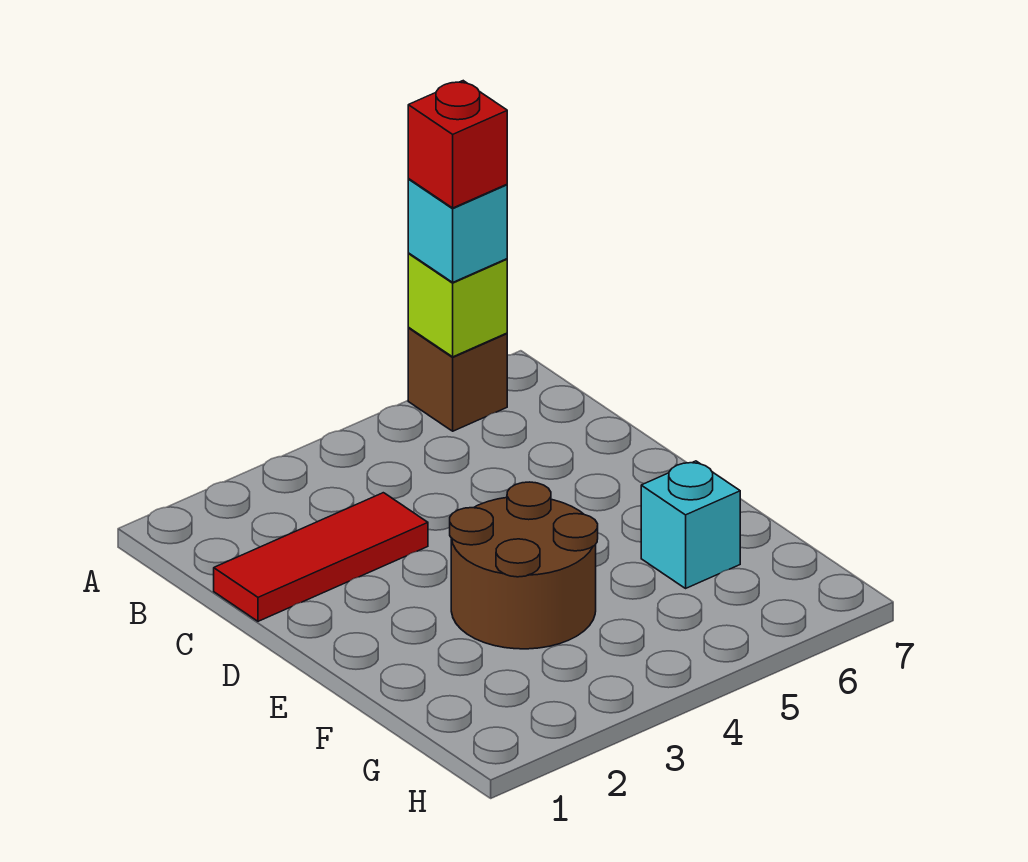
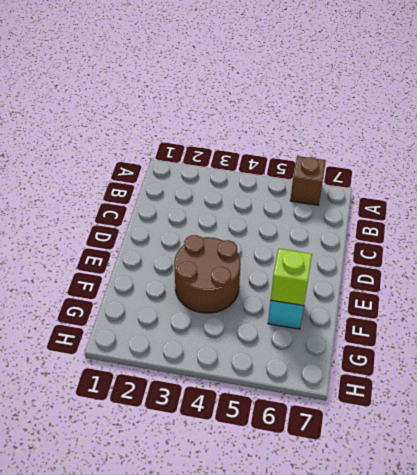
lime 1x1 brick [271,249,312,306] -> lime 1x1 brick moved to [408,254,507,357]
none -> red 1x3 tile [214,493,428,621]
none -> cyan 1x1 brick [408,179,507,282]

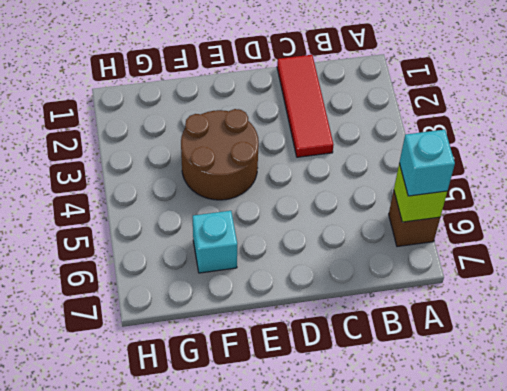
none -> red 1x1 brick [408,81,507,208]

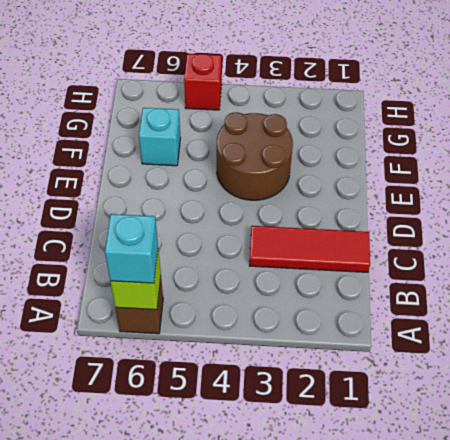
red 1x1 brick [184,54,222,110] -> red 1x1 brick moved to [408,81,507,208]

